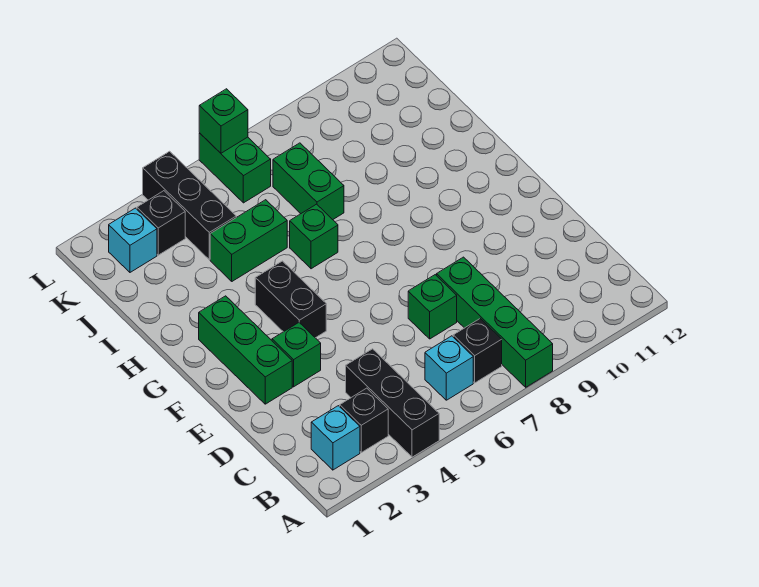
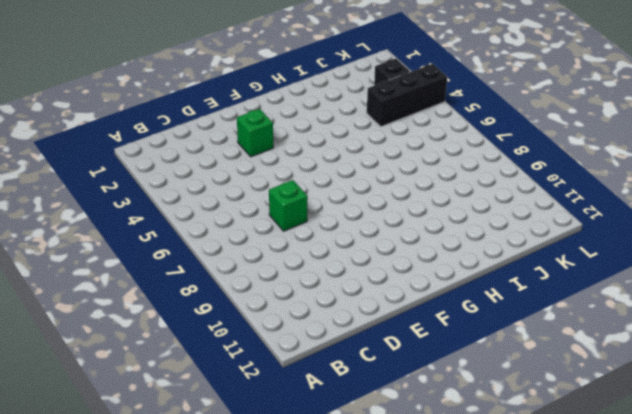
none -> black 1x3 brick [346,349,439,457]
none -> green 1x4 brick [437,257,553,387]
none -> cyan 1x1 brick [311,406,360,470]

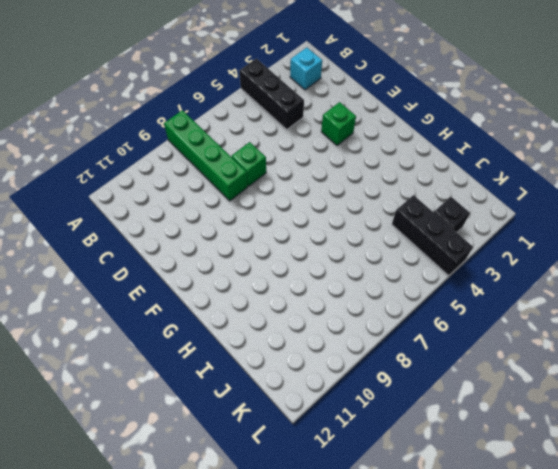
none -> black 1x1 brick [340,388,388,452]
none -> cyan 1x1 brick [425,336,473,400]
none -> black 1x1 brick [453,319,502,383]

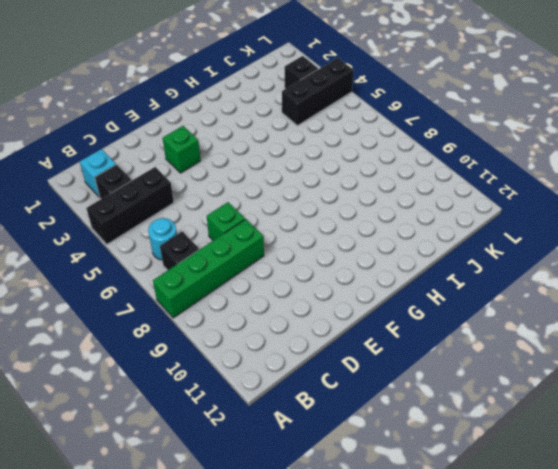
cyan 1x1 round brick [148,218,177,260] -> cyan 1x1 brick [425,336,473,400]
none -> green 1x3 brick [199,296,292,404]
none -> black 1x2 brick [255,261,326,338]
none -> green 1x1 brick [290,204,338,269]

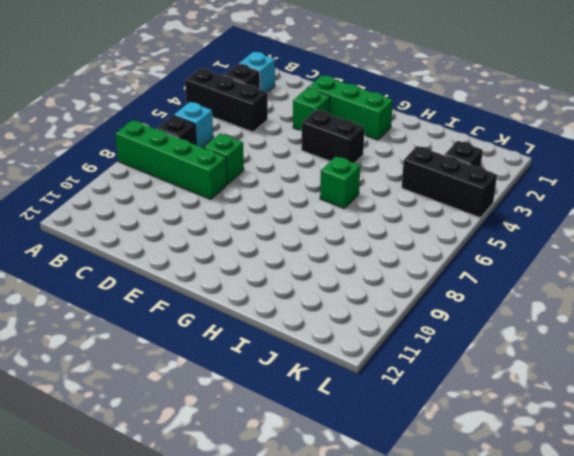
none -> green 1x2 brick [210,200,287,281]
none -> green 1x2 brick [273,143,344,220]
none -> cyan 1x1 brick [109,208,157,272]

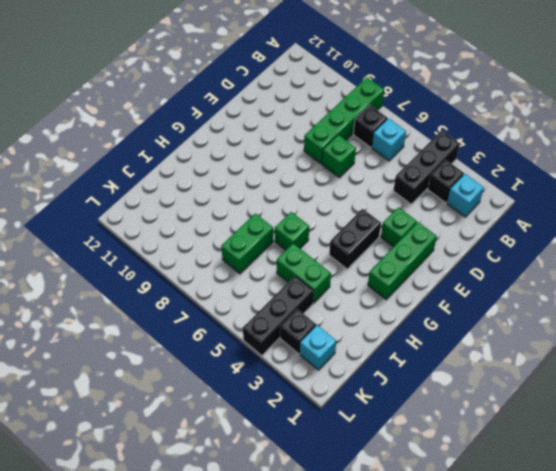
none -> green 1x2 brick [199,133,271,203]
none -> green 1x1 brick [199,89,248,153]

